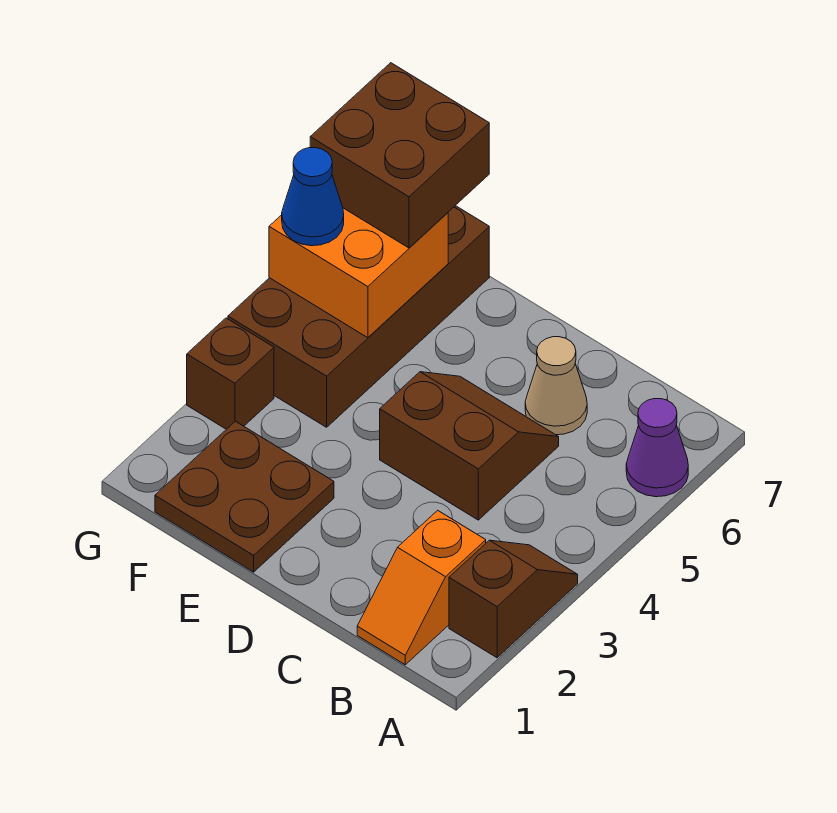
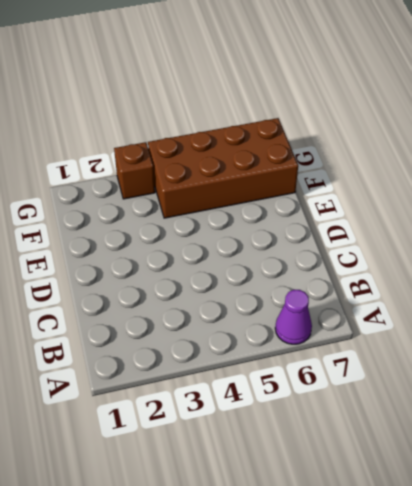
none -> brown 1x2 slope [449,540,578,658]
none -> orange 1x2 slope [357,510,486,665]

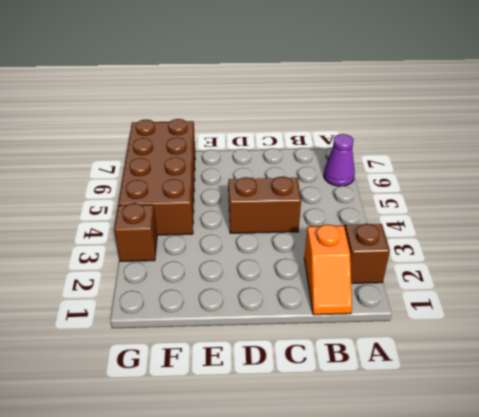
none -> tan 1x1 cone [525,337,587,435]
none -> brown 2x2 plate [155,421,334,572]

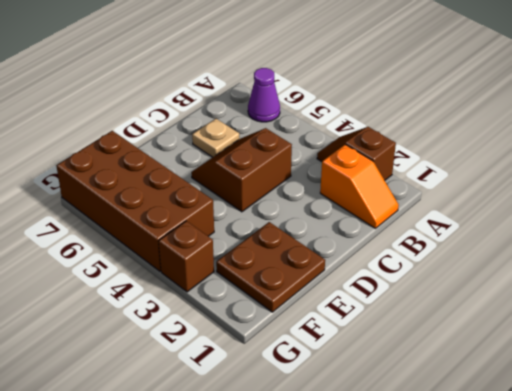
tan 1x1 plate [192,119,240,157] -> tan 1x1 cone [525,337,587,435]
none -> orange 2x2 brick [269,208,448,338]
none -> brown 2x2 brick [310,63,489,248]

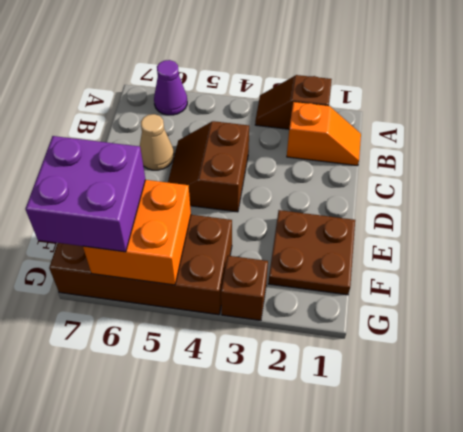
purple 2x2 brick [25,136,145,252] -> brown 2x2 brick [310,63,489,248]
none -> blue 1x1 cone [282,148,344,246]

